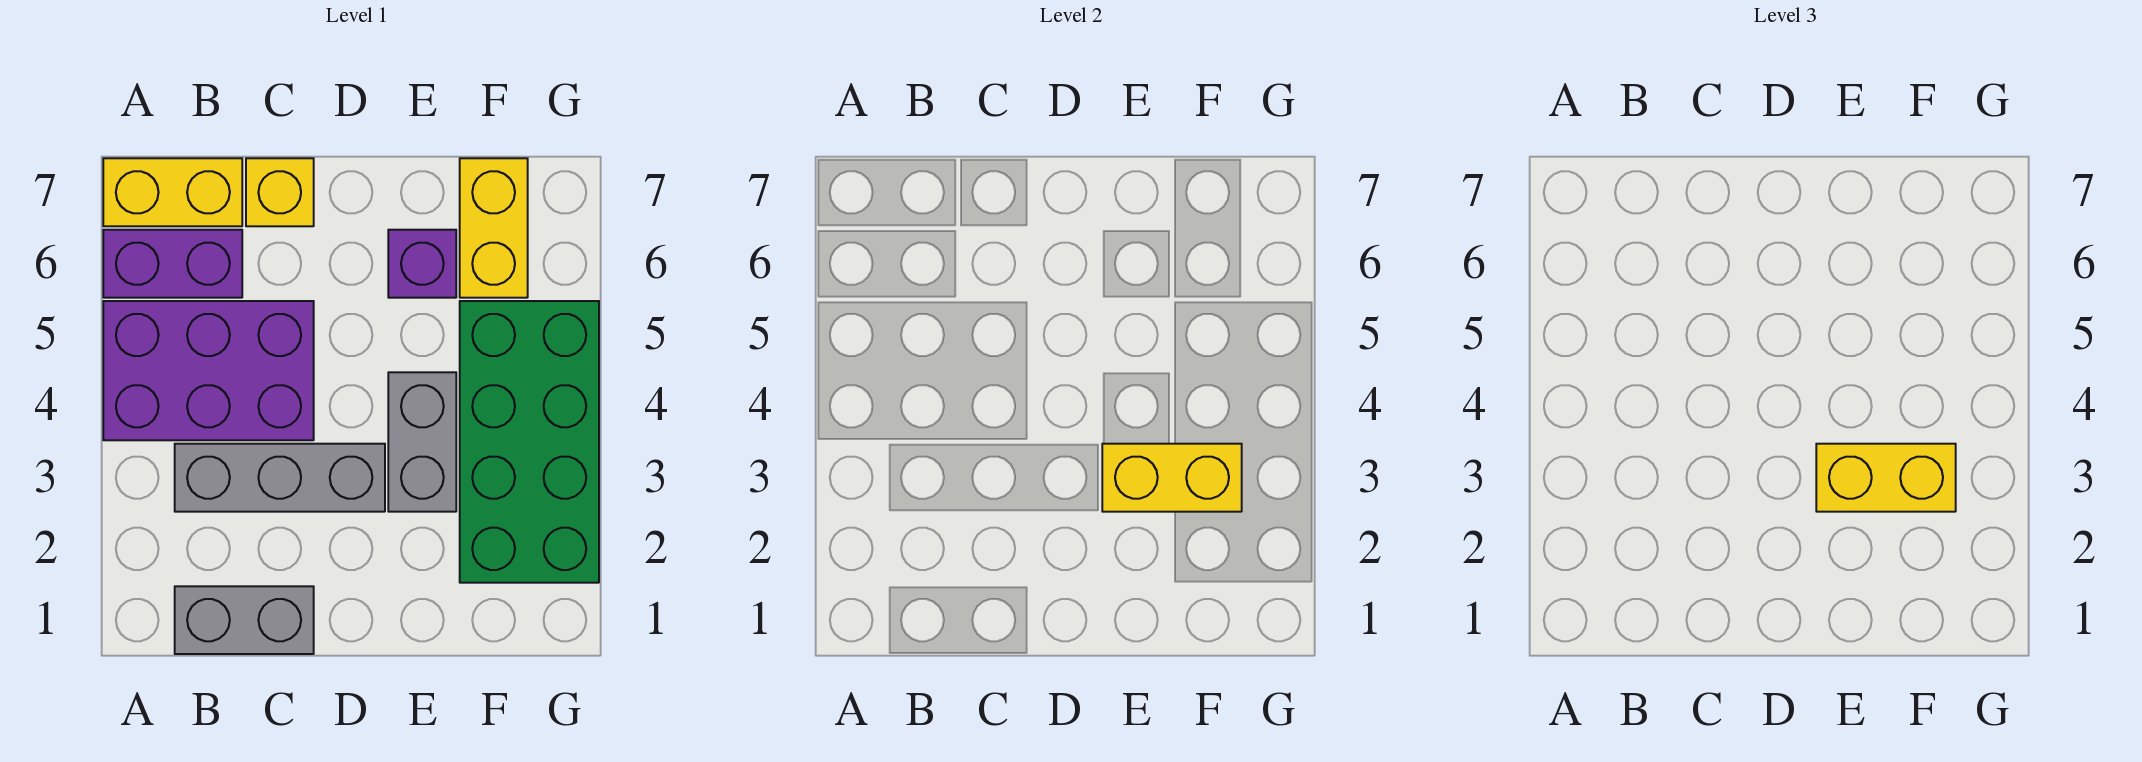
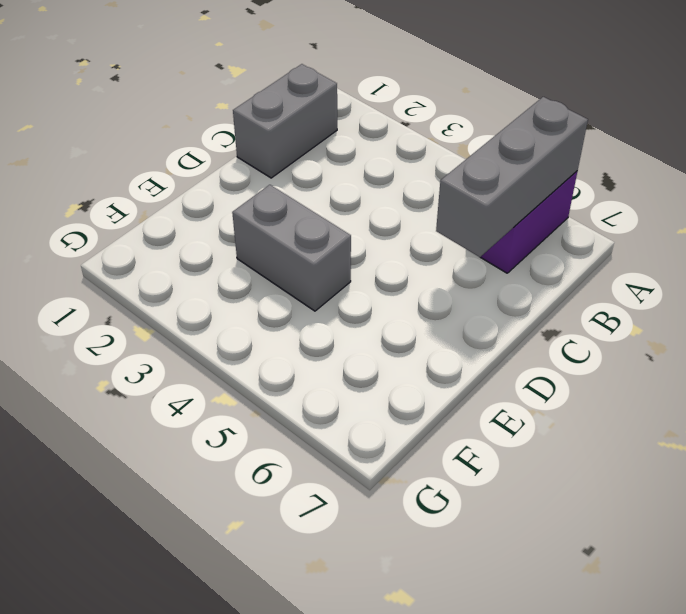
grey 1x3 brick [436,97,588,257] -> grey 1x3 brick moved to [175,444,385,512]
none -> purple 2x3 brick [103,301,314,440]
none -> yellow 1x2 brick [103,158,242,226]
none -> yellow 1x1 brick [246,158,314,226]

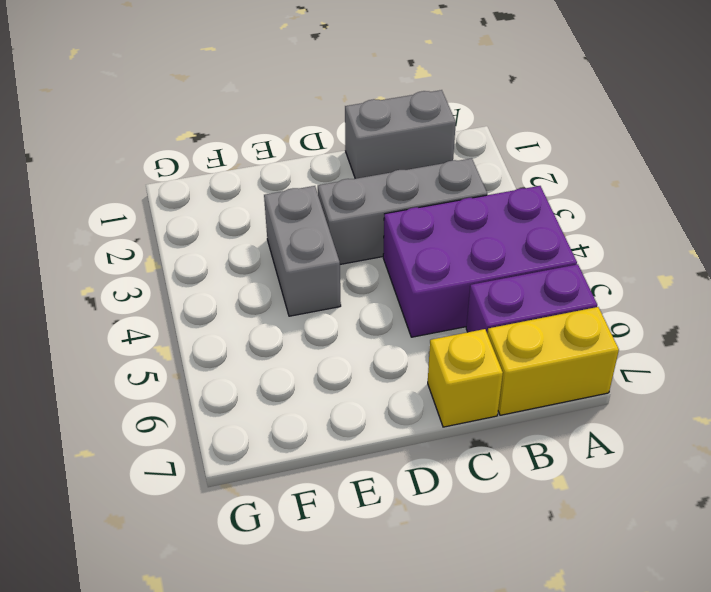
none -> purple 1x1 brick [388,230,456,298]
none -> green 2x4 brick [460,301,599,583]
none -> yellow 1x2 brick [460,158,528,298]

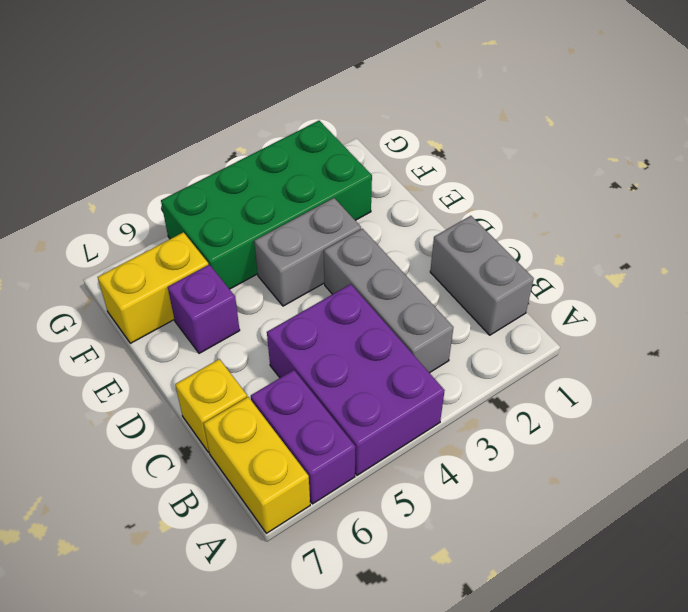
none -> yellow 1x2 brick [1102,444,1242,512]
none -> yellow 1x2 brick [1816,444,1956,512]

